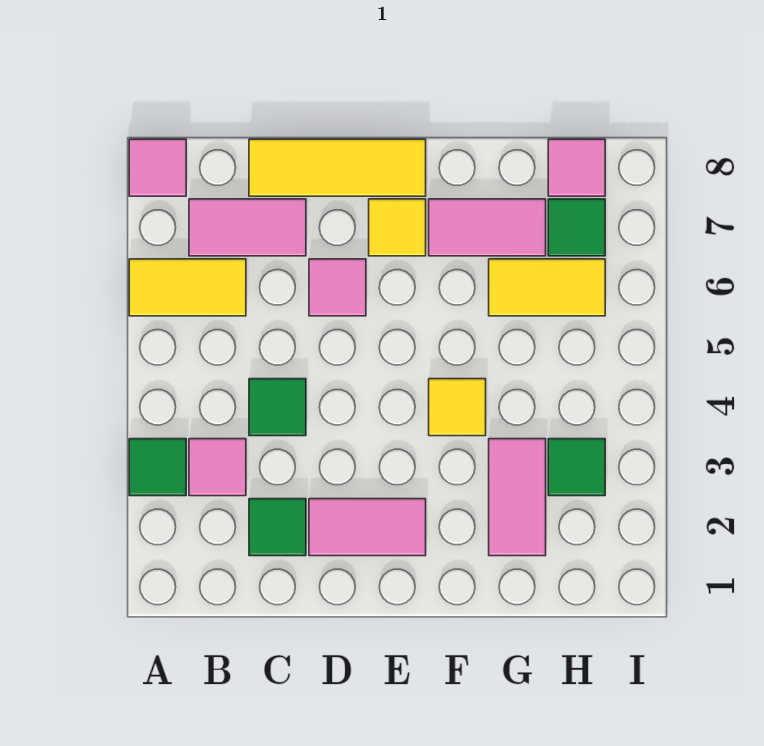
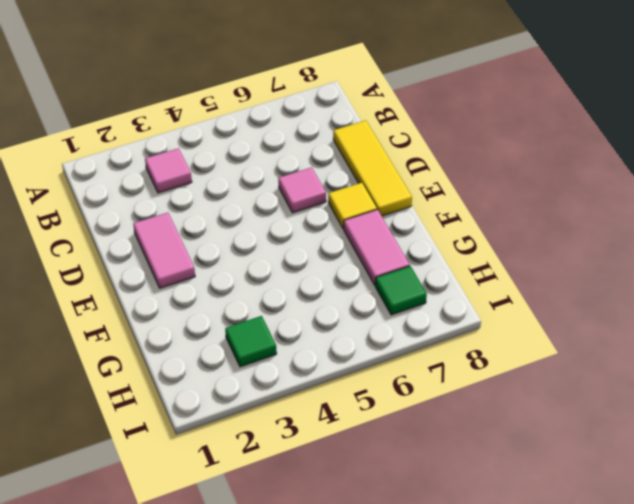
none -> green 1x1 tile [129,439,186,496]
none -> yellow 1x2 tile [129,259,246,316]
none -> pink 1x1 tile [129,139,186,196]

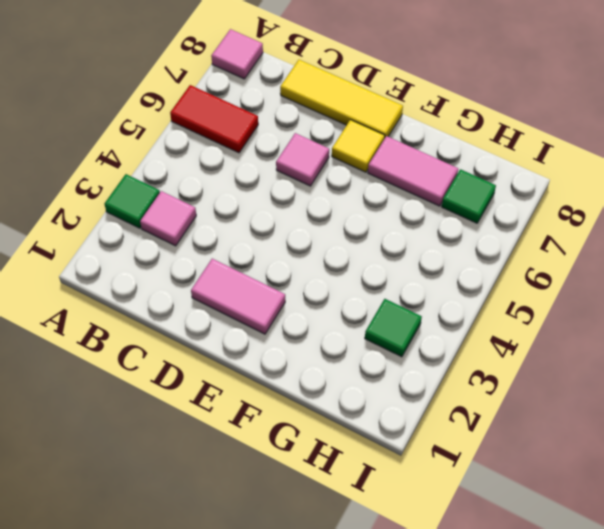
red 1x2 tile [170,85,258,153] -> yellow 1x2 tile [129,259,246,316]
none -> pink 1x2 tile [189,199,306,256]
none -> green 1x1 tile [249,499,306,556]
none -> green 1x1 tile [249,379,306,436]

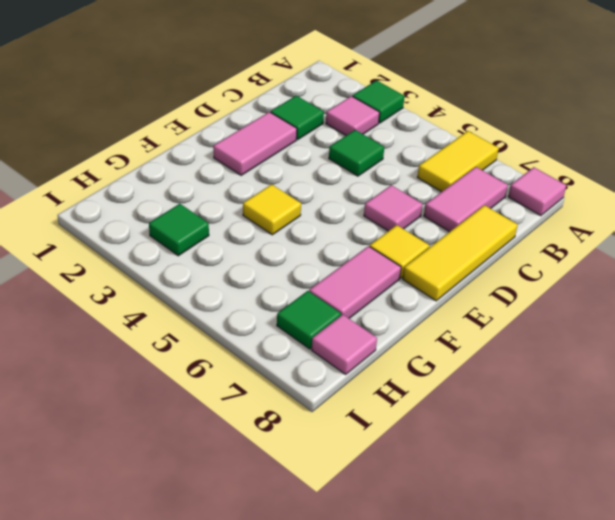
none -> pink 1x2 tile [489,439,546,556]
none -> yellow 1x2 tile [489,259,605,316]

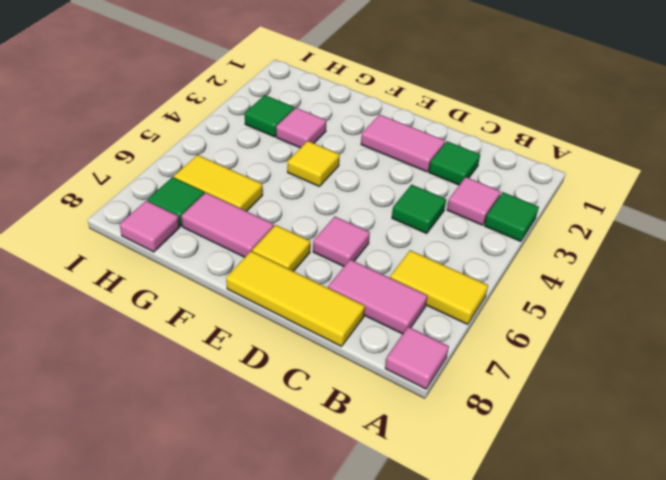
pink 1x1 tile [276,108,326,148] -> pink 1x2 tile [489,439,546,556]

